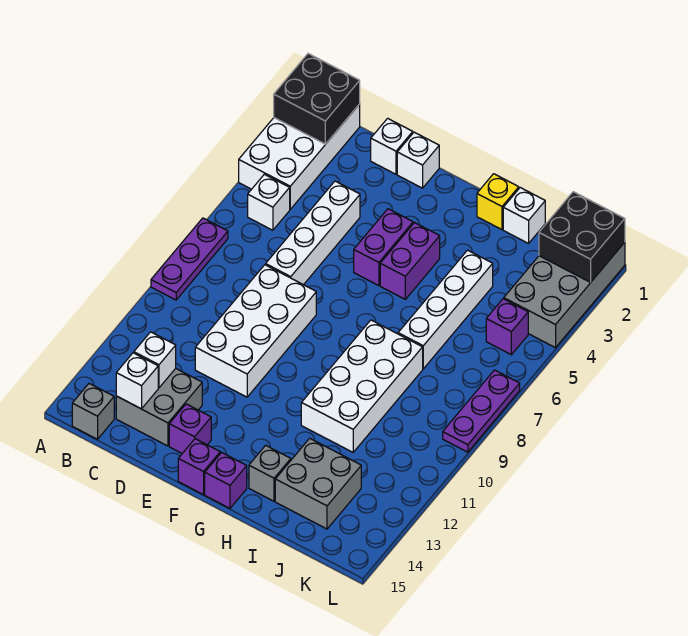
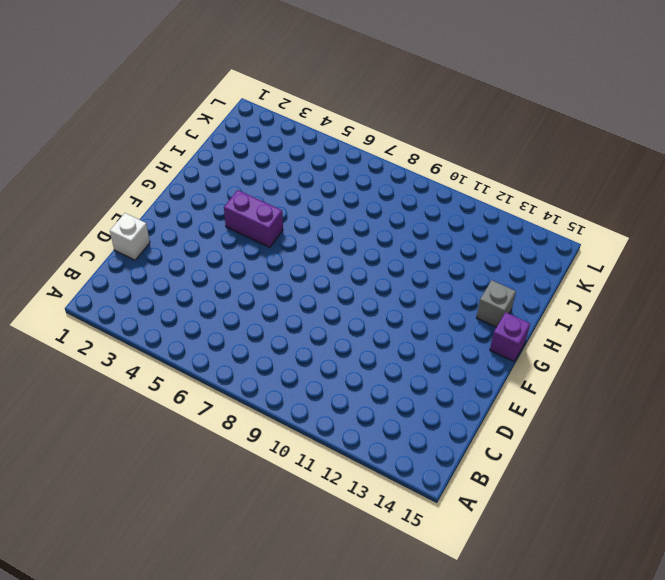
none -> white 2x4 brick [239,104,360,209]
none -> purple 1x3 plate [151,218,228,300]
none -> white 1x1 brick [248,174,290,230]

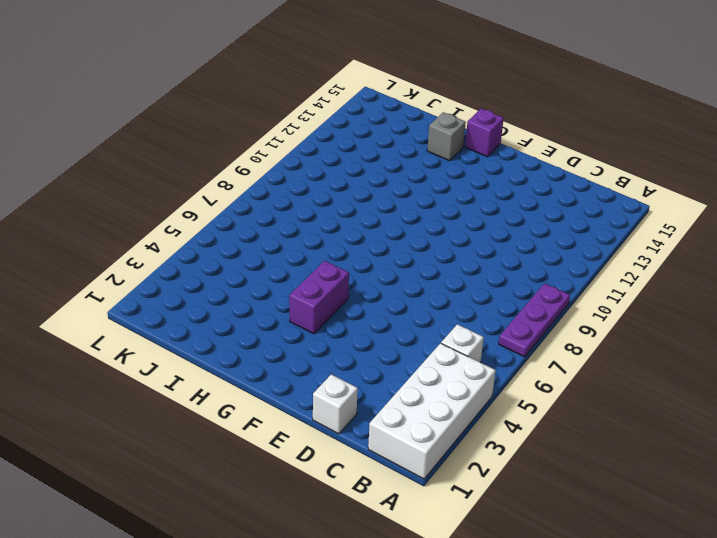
none -> grey 1x1 brick [72,384,114,439]
none -> grey 2x2 brick [116,369,202,446]
none -> white 1x4 brick [266,181,360,285]

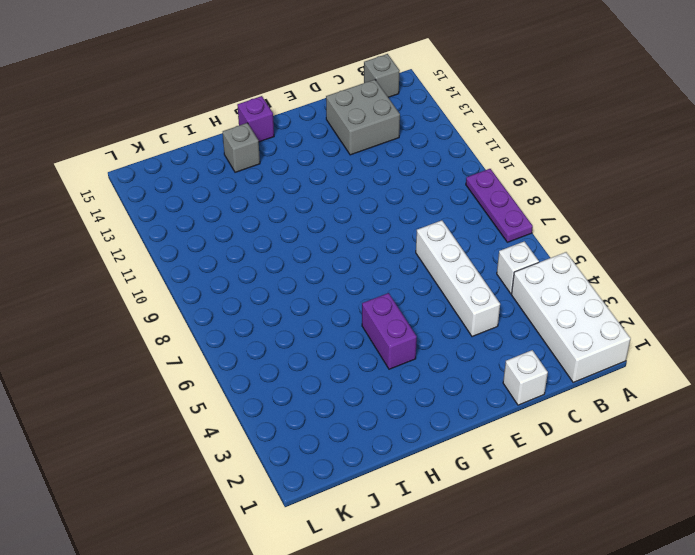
none -> white 2x4 brick [195,265,316,397]
none -> white 1x1 brick [397,132,439,188]
none -> purple 1x1 brick [169,404,211,453]

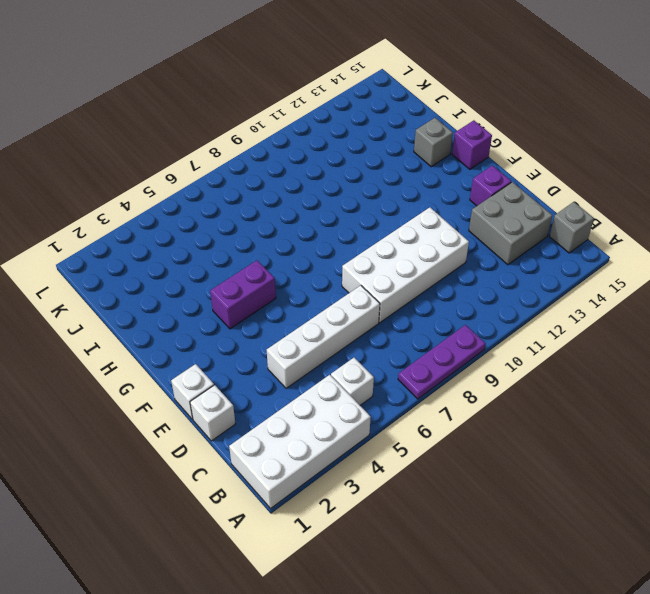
none -> purple 1x2 brick [354,209,413,286]
none -> purple 1x1 brick [178,439,220,495]
none -> yellow 1x1 brick [477,174,519,230]

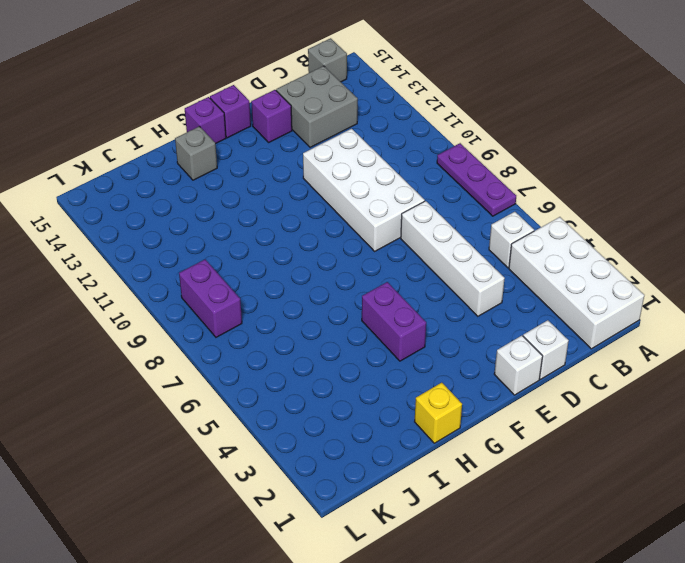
purple 1x2 brick [179,259,242,337] -> purple 1x2 brick moved to [354,209,413,286]
none -> white 2x4 brick [301,320,423,452]
none -> white 1x1 brick [503,188,545,243]
none -> white 1x4 brick [398,250,493,369]

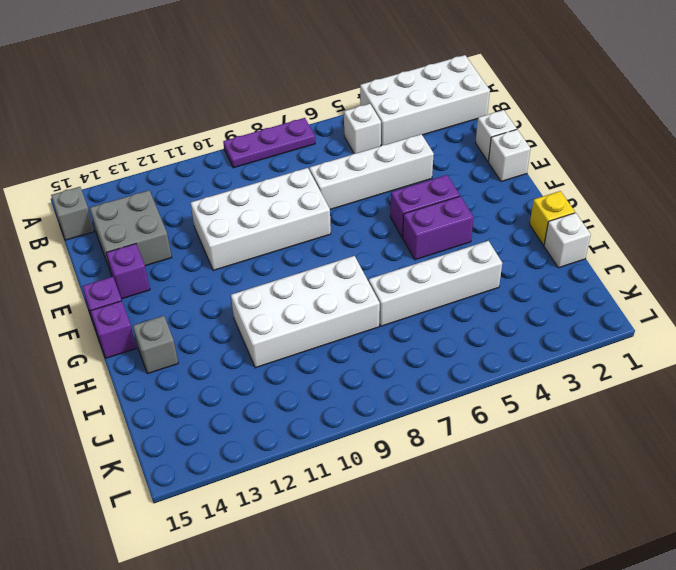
none -> grey 2x2 brick [275,438,361,529]
none -> grey 2x4 brick [504,242,625,348]
none -> purple 1x1 brick [486,299,528,355]

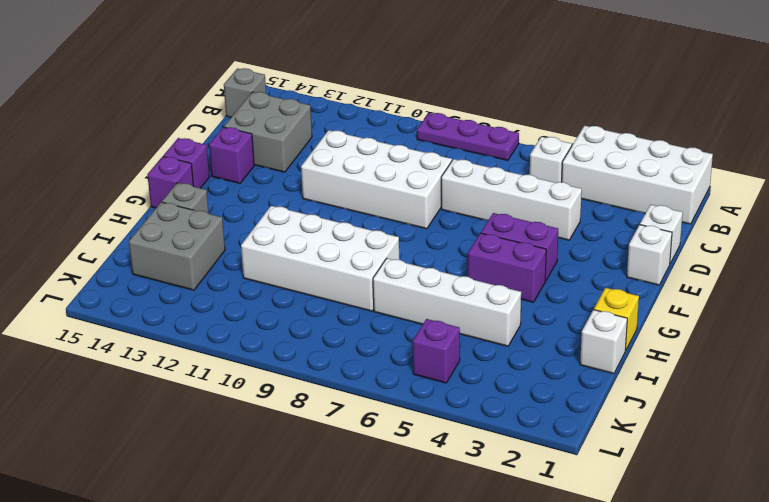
none -> grey 2x4 brick [504,242,625,348]
none -> purple 1x3 plate [443,370,520,452]
none -> black 2x2 brick [274,54,360,144]

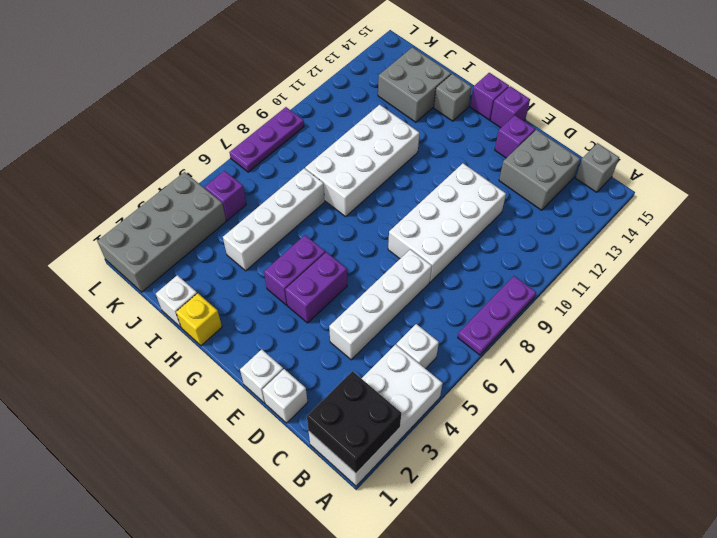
none -> white 1x1 brick [134,332,176,388]
none -> white 1x1 brick [116,353,158,409]
none -> black 2x2 brick [539,192,625,282]

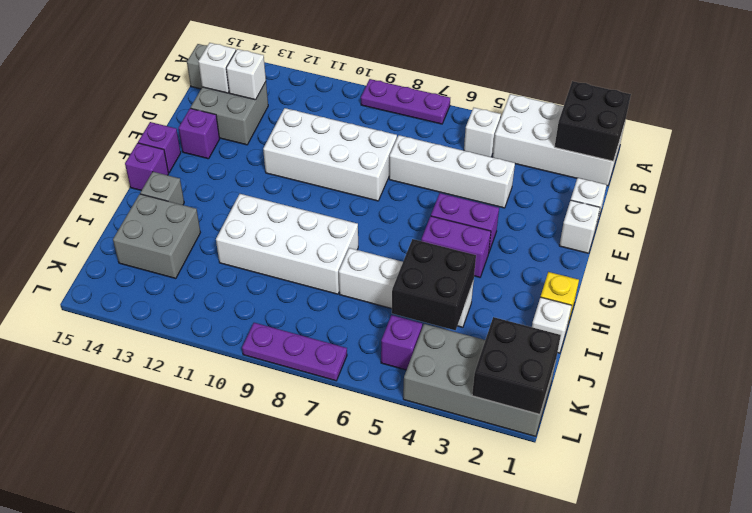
black 2x2 brick [392,239,476,330] -> none

